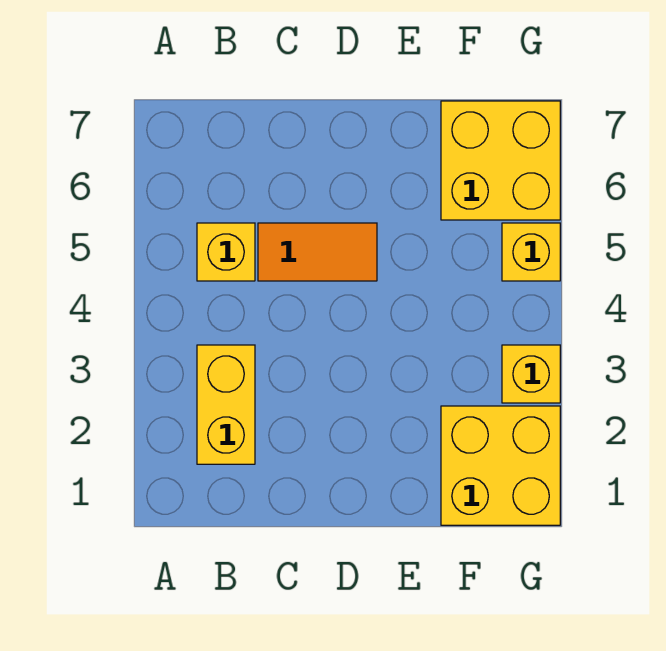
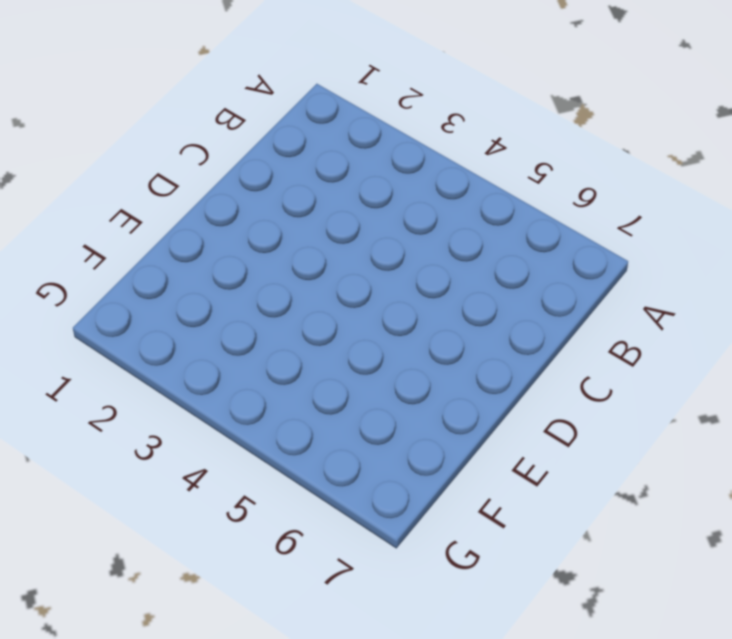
none -> yellow 1x2 brick [197,345,255,464]
none -> yellow 1x1 brick [197,223,255,281]

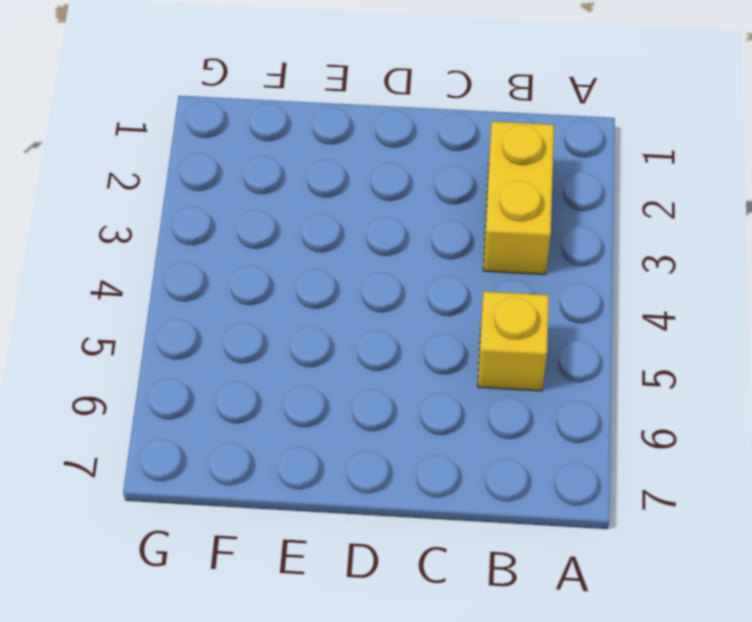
none -> orange 1x2 tile [258,223,377,281]
none -> yellow 2x2 brick [441,406,560,525]

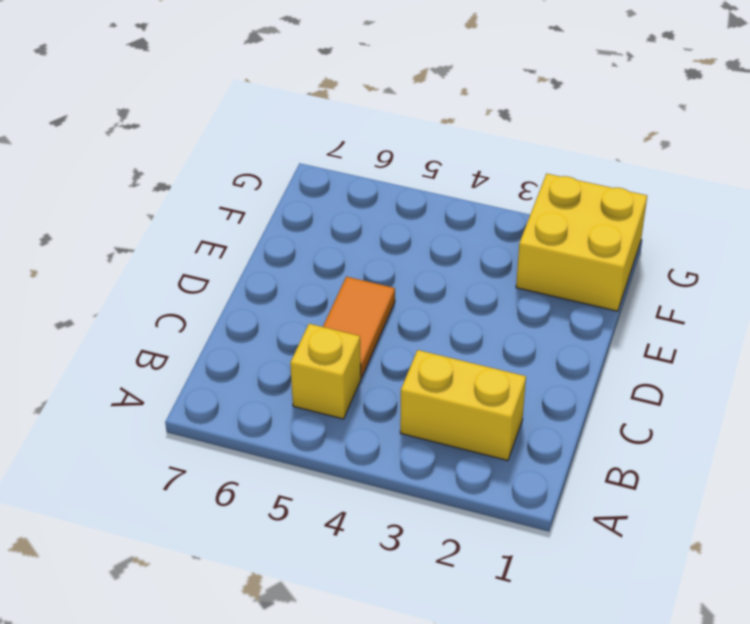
none -> yellow 2x2 brick [441,101,560,220]
none -> yellow 1x1 brick [502,345,560,403]

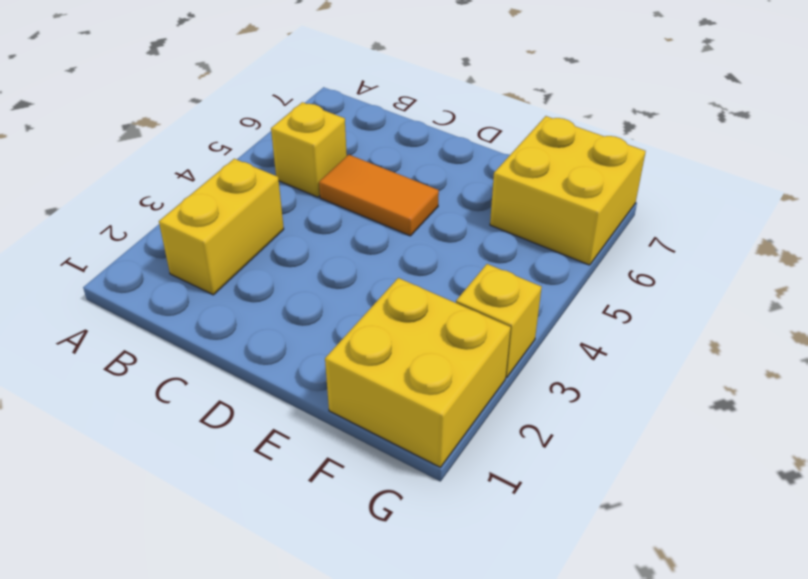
none -> yellow 1x1 brick [502,223,560,281]

